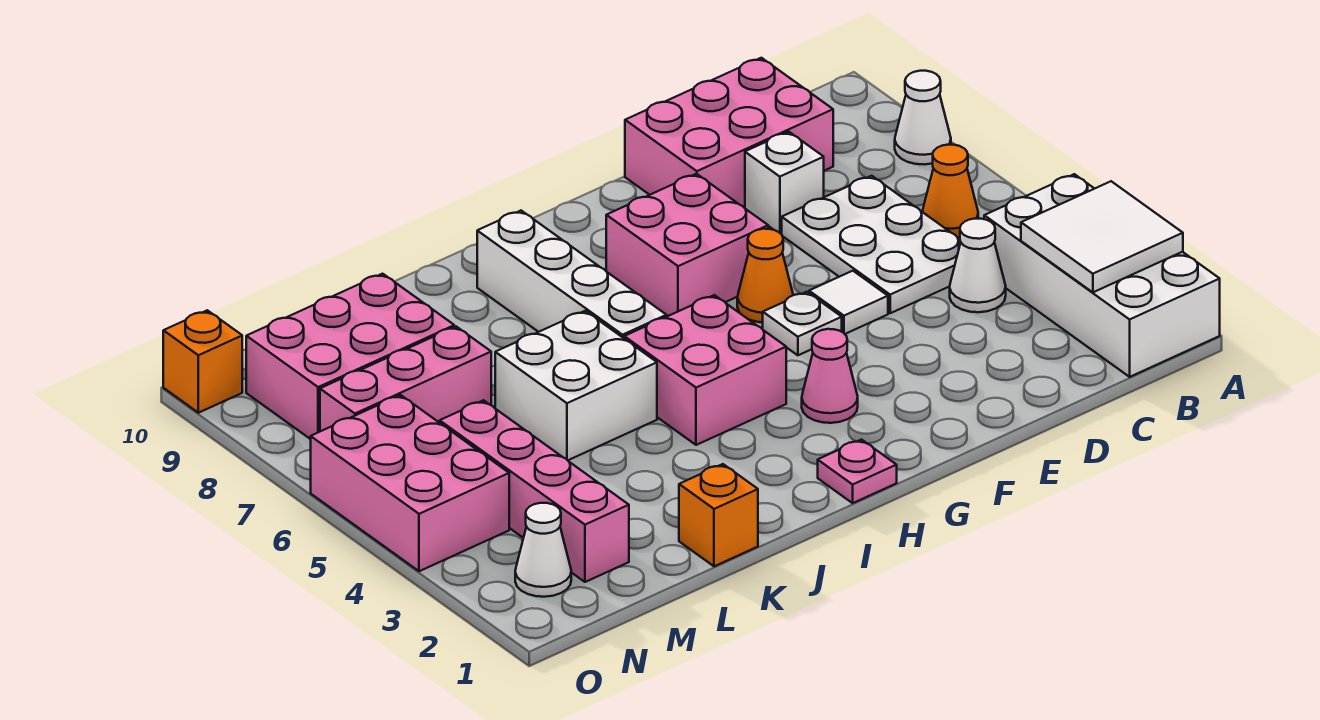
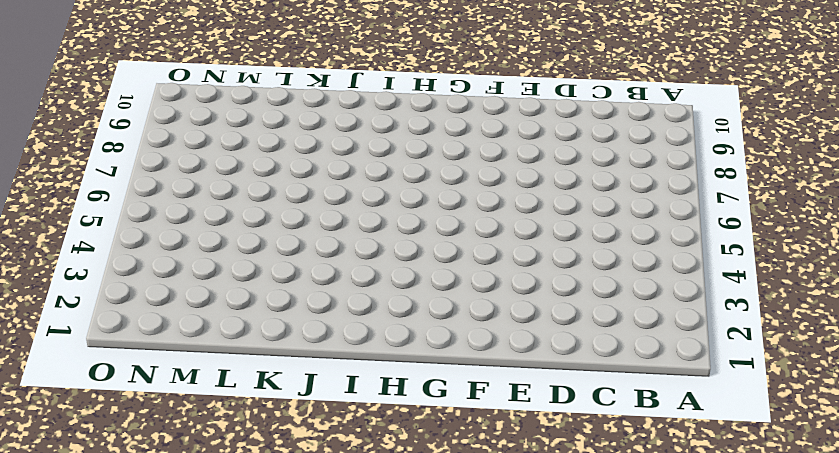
none -> white 2x4 brick [984,174,1220,377]
none -> white 1x1 cone [895,71,951,164]
none -> orange 1x1 cone [923,145,978,238]

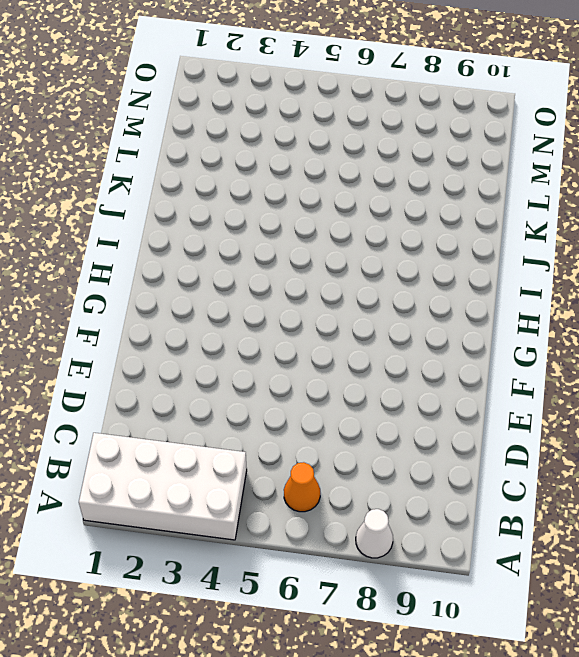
none -> white 1x1 cone [950,219,1006,312]
none -> white 2x3 plate [782,176,961,313]
none -> pink 2x3 brick [625,58,833,207]

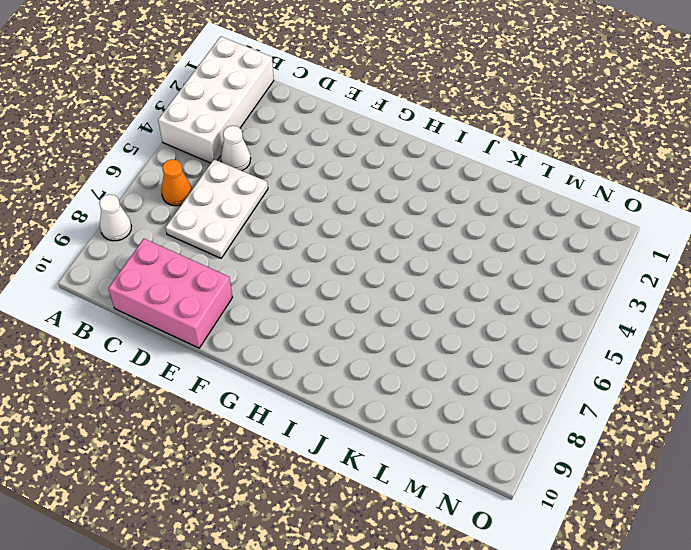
none -> white 1x1 brick [745,132,824,234]
none -> white 1x1 tile [809,271,888,334]
none -> white 1x1 plate [763,292,842,355]

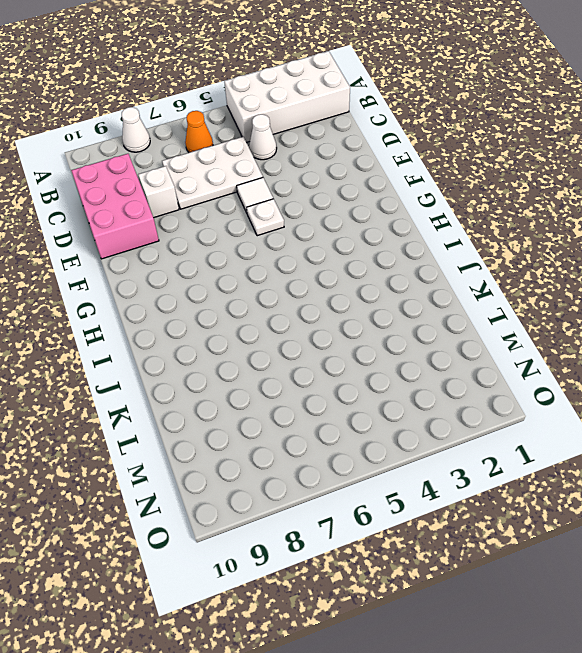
none -> orange 1x1 cone [737,229,793,322]
none -> pink 2x2 brick [606,174,768,316]
none -> pink 1x1 cone [802,329,858,423]

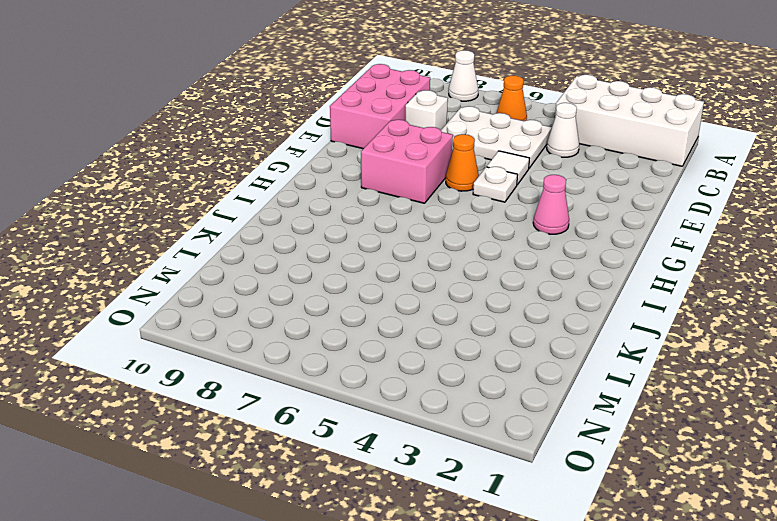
none -> pink 1x1 plate [818,440,897,503]
none -> pink 2x2 brick [624,295,786,445]
none -> white 1x4 brick [477,211,667,338]

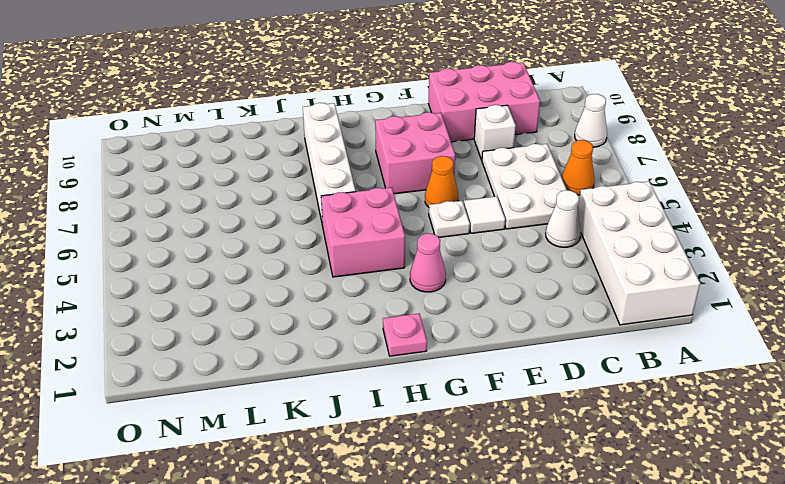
none -> white 2x2 brick [495,311,657,460]
none -> orange 1x1 brick [679,464,758,566]
none -> pink 1x3 brick [320,327,491,431]

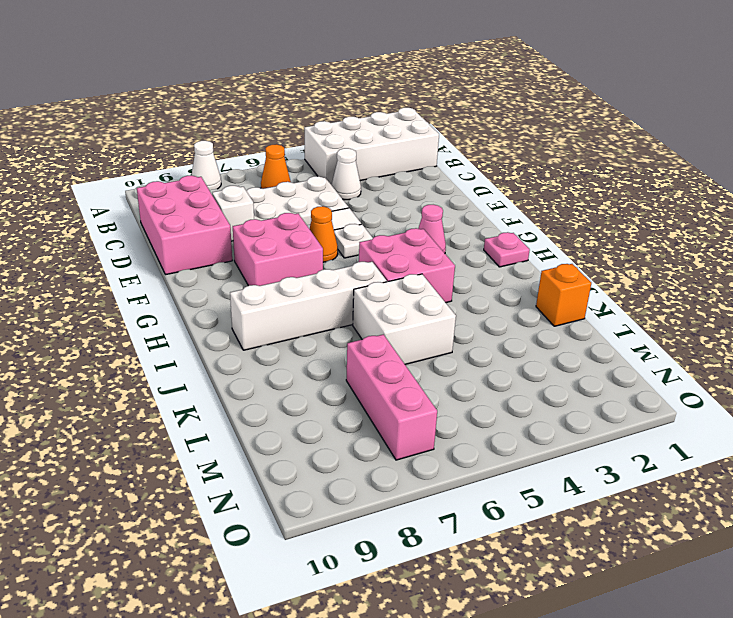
none -> pink 2x3 brick [246,274,454,439]
none -> pink 1x4 brick [440,400,629,582]
none -> white 1x1 cone [515,503,571,597]

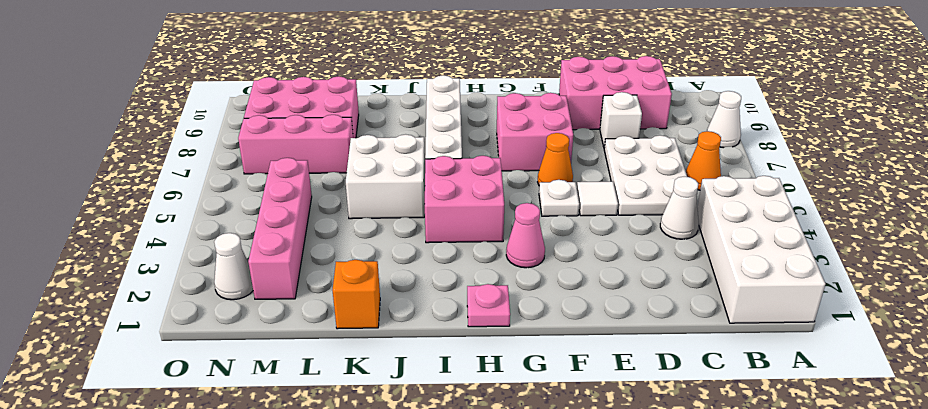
none -> pink 2x3 brick [311,395,509,571]
none -> orange 1x1 brick [163,310,242,413]
none -> white 2x2 tile [1021,181,1183,292]

